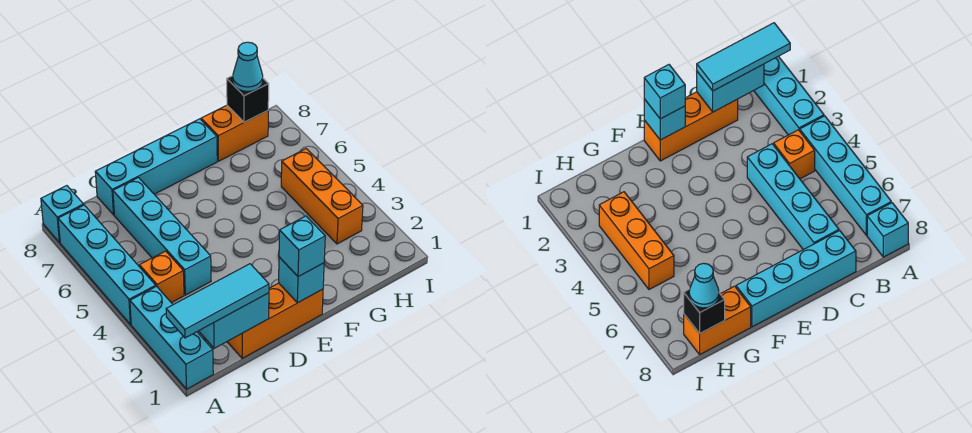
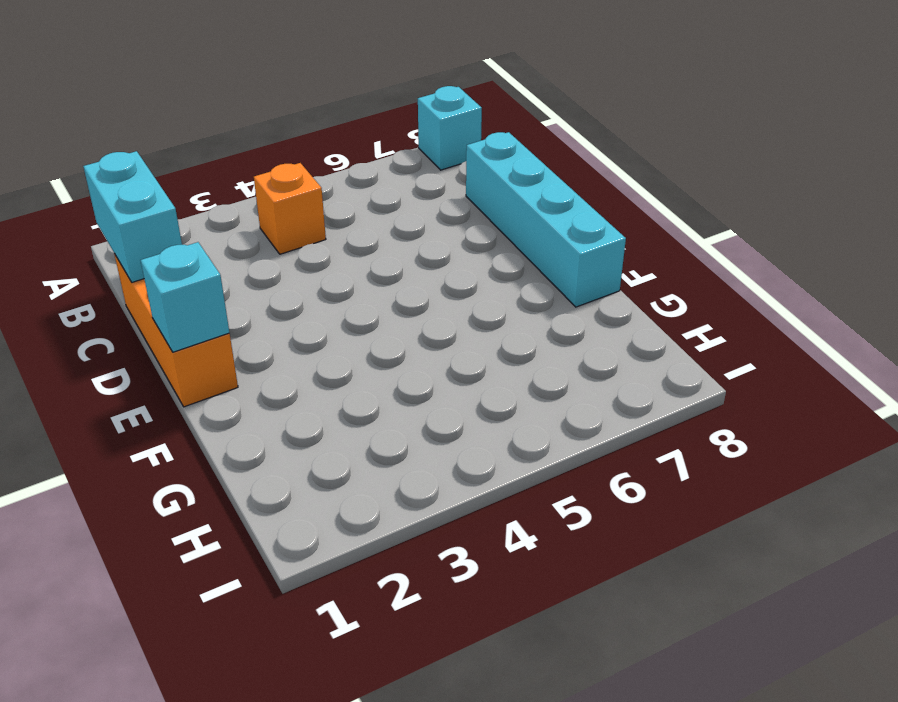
none -> cyan 1x3 brick [130,286,213,389]
none -> cyan 1x4 brick [58,205,156,324]
none -> cyan 1x4 brick [113,178,211,295]

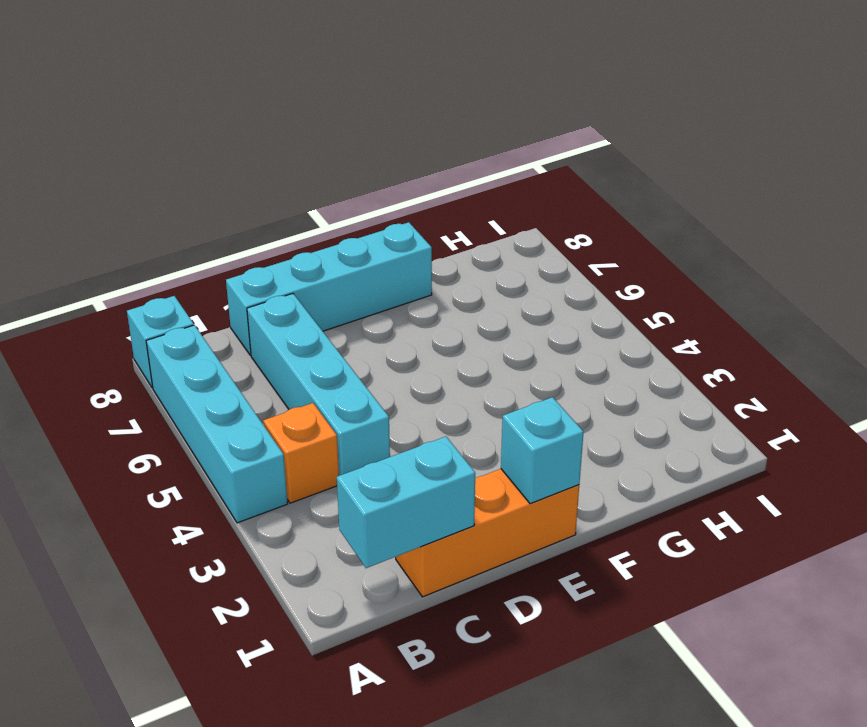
none -> cyan 1x3 brick [130,286,213,389]
none -> orange 1x2 brick [201,105,268,161]
none -> orange 1x3 brick [281,149,363,244]

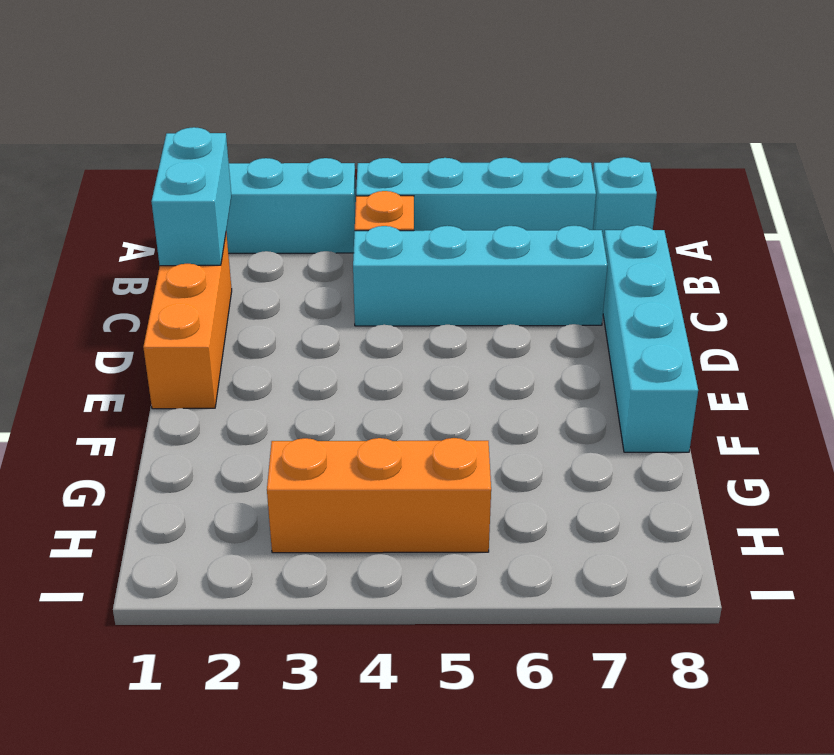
none -> orange 1x2 brick [201,105,268,161]
none -> cyan 1x1 brick [279,257,324,303]
none -> black 1x1 brick [227,76,269,122]

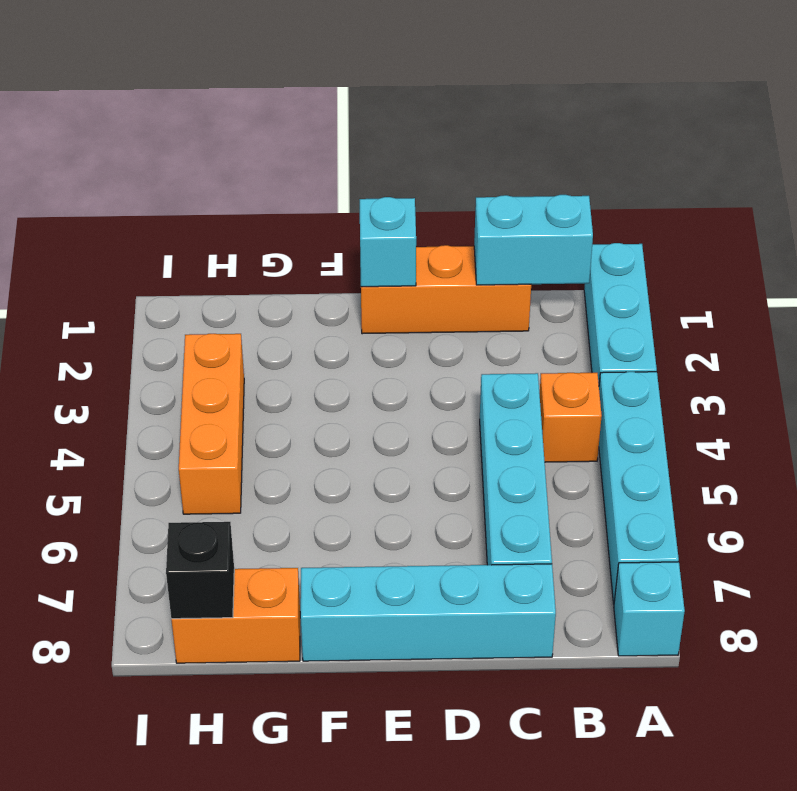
none -> cyan 1x3 tile [166,264,269,338]
none -> cyan 1x1 brick [279,216,325,277]
none -> cyan 1x1 cone [233,42,263,92]

